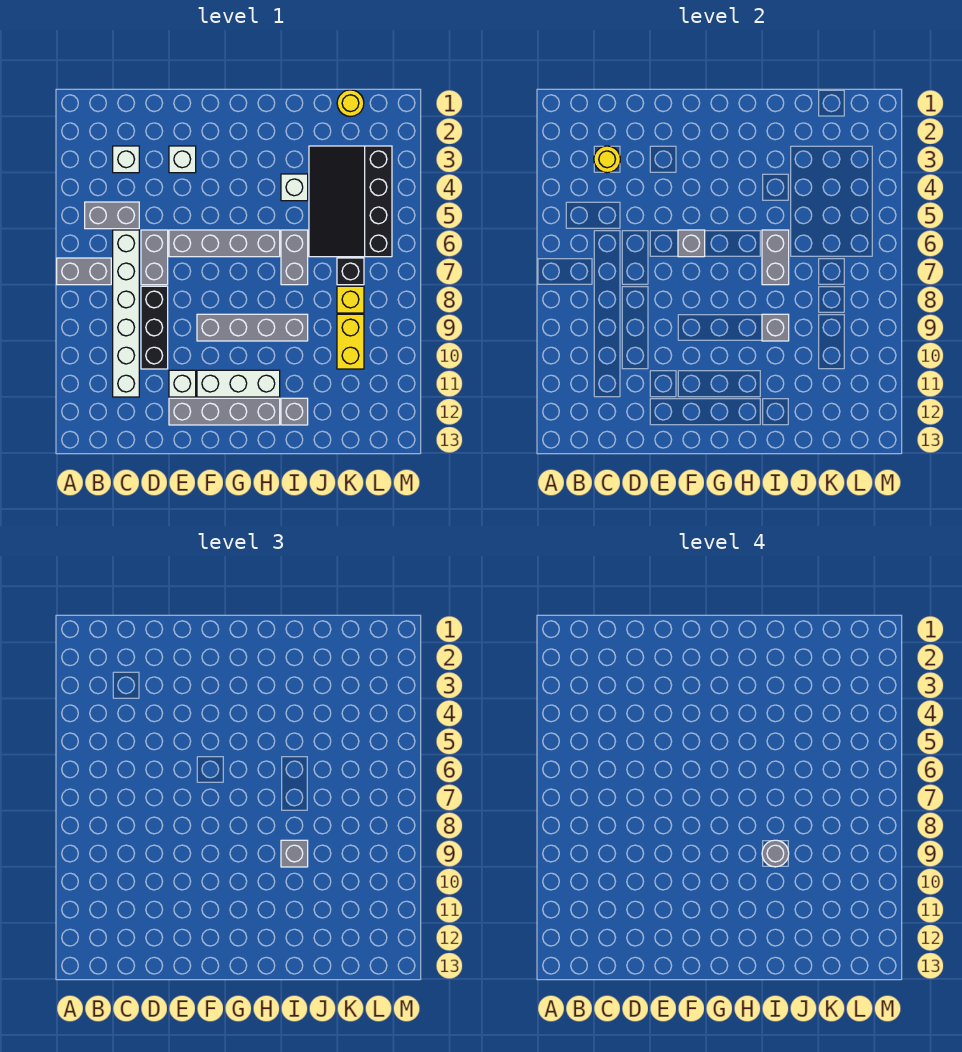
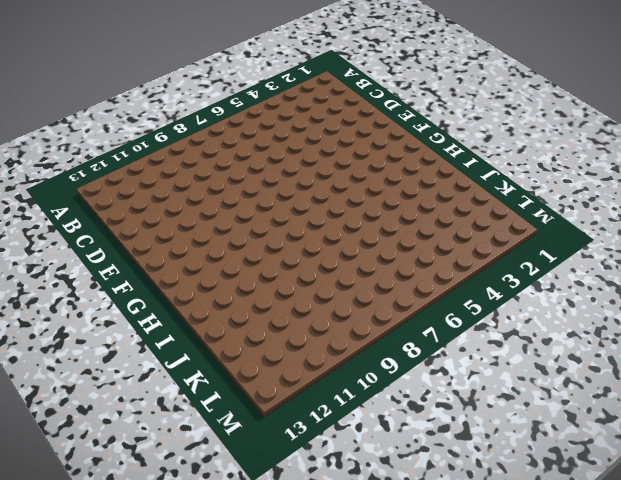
none -> grey 1x2 brick [57,258,111,285]
none -> grey 1x2 brick [85,202,139,229]
none -> white 1x1 brick [113,146,139,173]

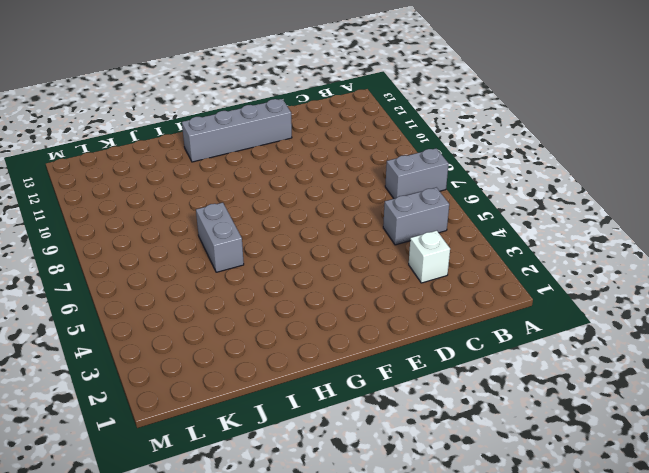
none -> white 1x6 brick [113,230,139,397]
none -> grey 1x2 brick [141,230,168,285]
none -> black 1x3 brick [141,286,168,369]

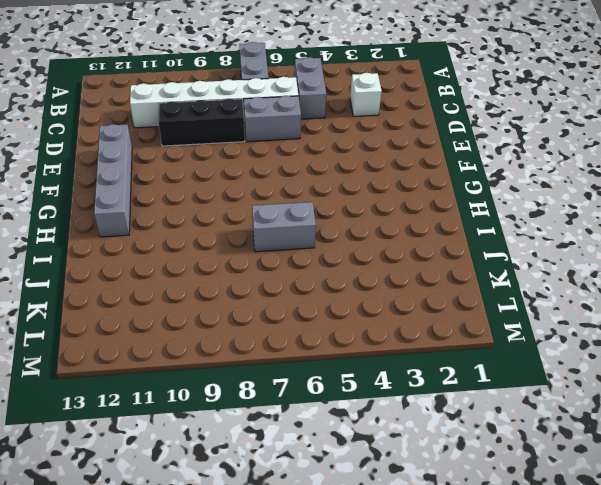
none -> white 1x1 brick [169,146,196,173]
none -> grey 1x4 brick [169,230,280,257]
none -> white 1x1 brick [169,370,196,397]

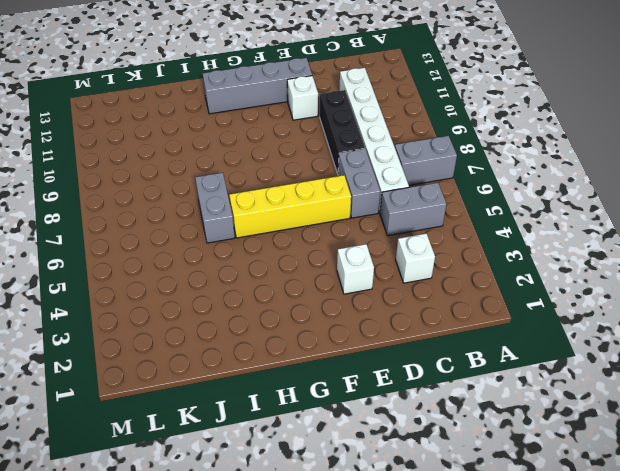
yellow 1x4 brick [229,175,351,238] -> grey 1x4 brick [169,230,280,257]
none -> grey 1x4 brick [197,314,308,341]
none -> white 1x3 brick [197,370,280,397]
none -> white 1x1 brick [281,174,308,201]

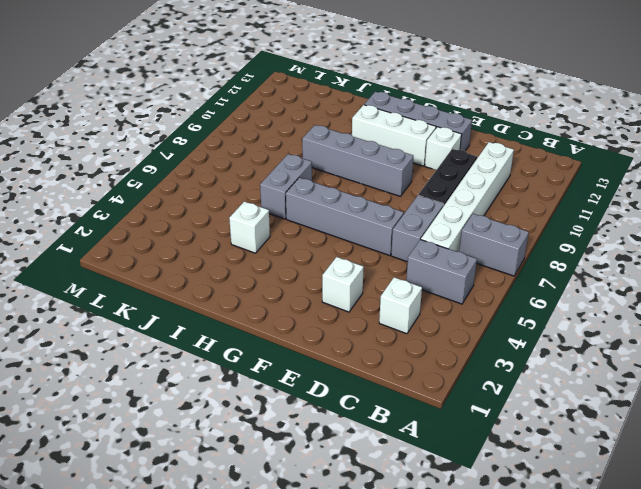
none -> grey 1x1 brick [281,398,308,425]
none -> black 3x4 slope [309,146,392,257]
none -> yellow 1x1 round brick [337,90,364,117]

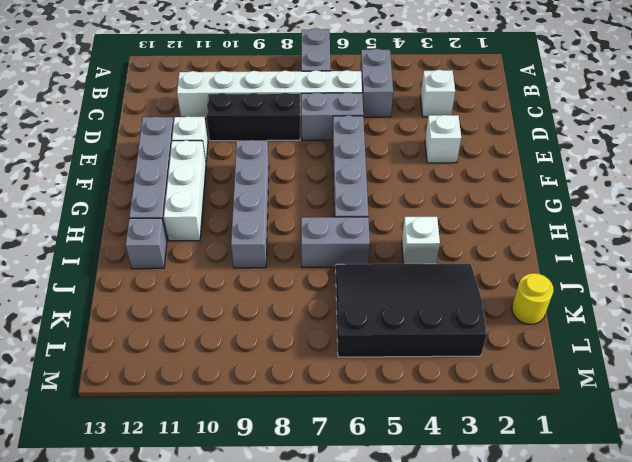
none -> black 1x1 brick [337,258,364,285]
none -> yellow 1x1 brick [337,286,364,313]
none -> yellow 1x2 brick [337,314,364,369]

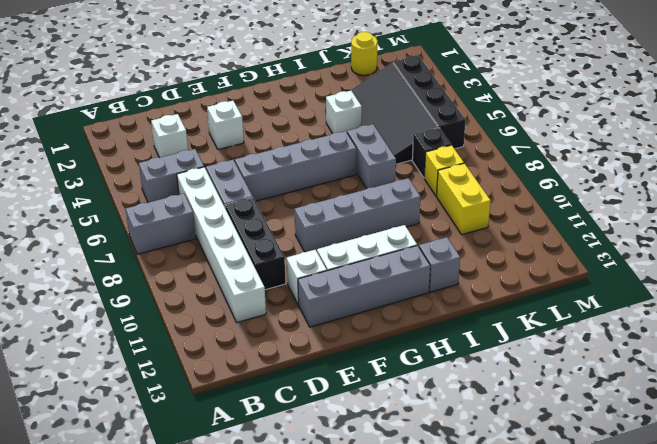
none -> yellow 1x1 round brick [594,146,620,173]
none -> grey 1x1 brick [678,230,705,257]
none -> grey 1x2 brick [762,230,789,285]

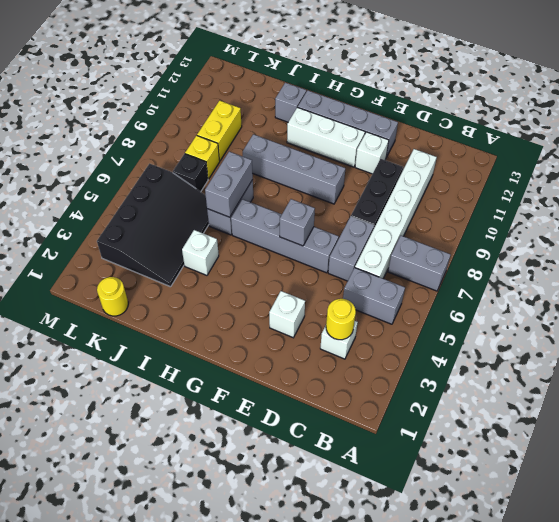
none -> grey 1x1 brick [762,314,789,341]
none -> grey 1x1 brick [281,840,308,867]
none -> grey 1x1 round brick [762,840,789,867]

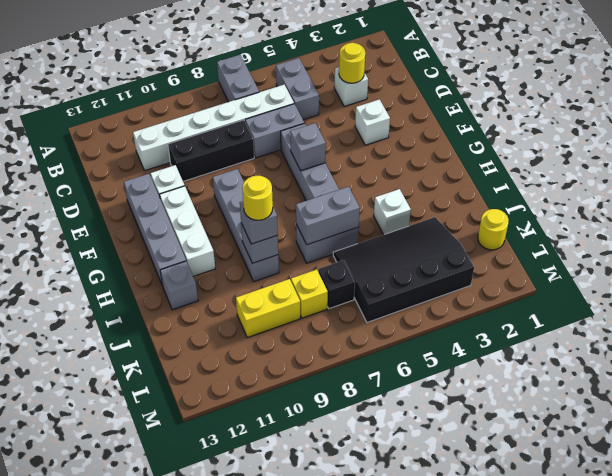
yellow 1x1 round brick [242,176,273,220] -> grey 1x1 round brick [762,840,789,867]

